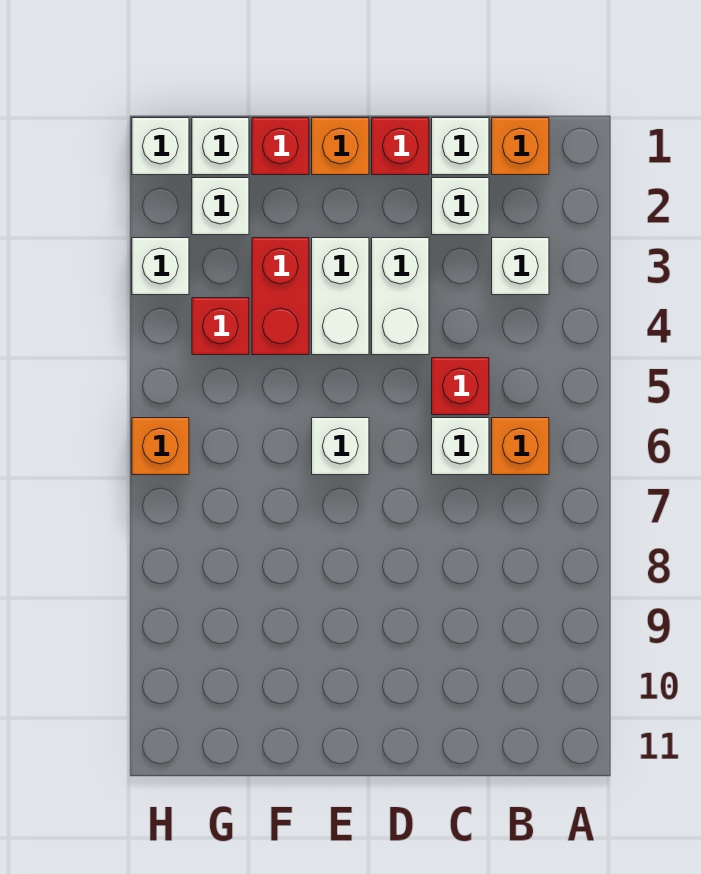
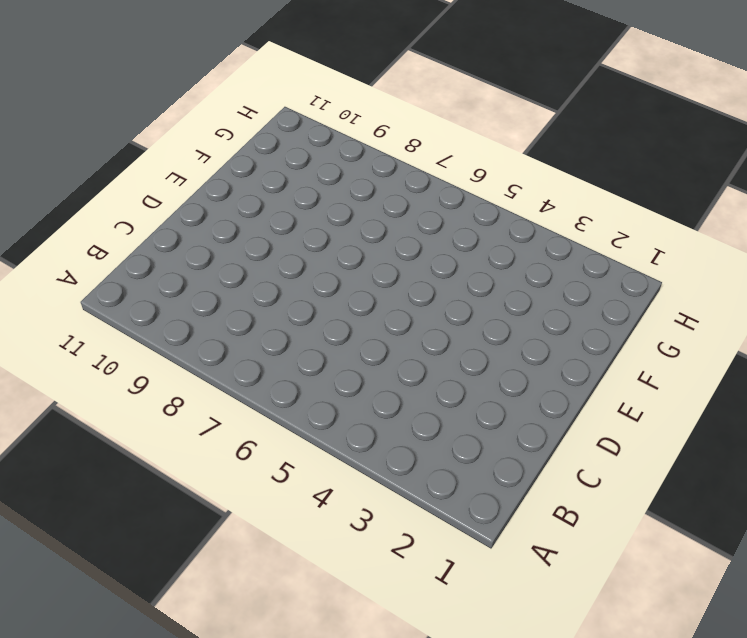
none -> orange 1x1 brick [492,118,549,175]
none -> white 1x1 brick [492,238,549,295]
none -> orange 1x1 brick [492,418,549,475]

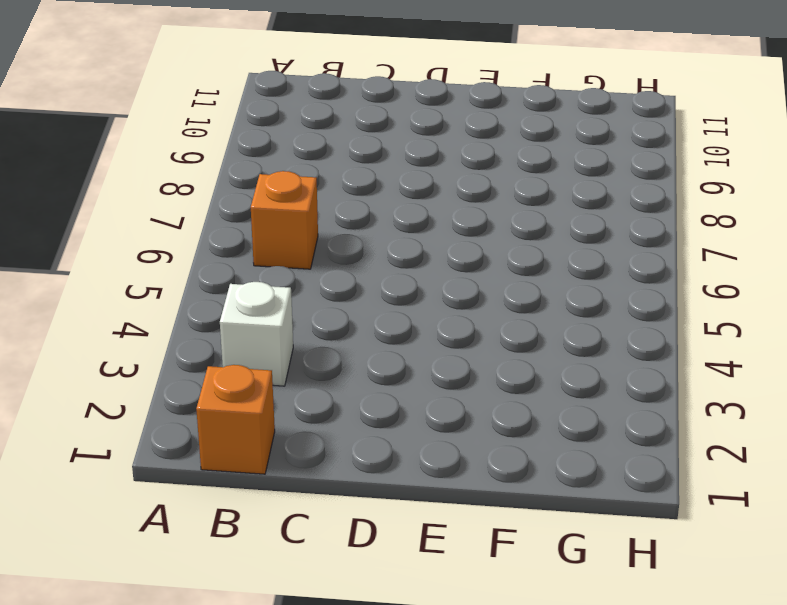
none -> white 1x1 brick [432,118,489,175]
none -> white 1x1 brick [432,178,489,235]
none -> red 1x1 brick [432,358,489,415]

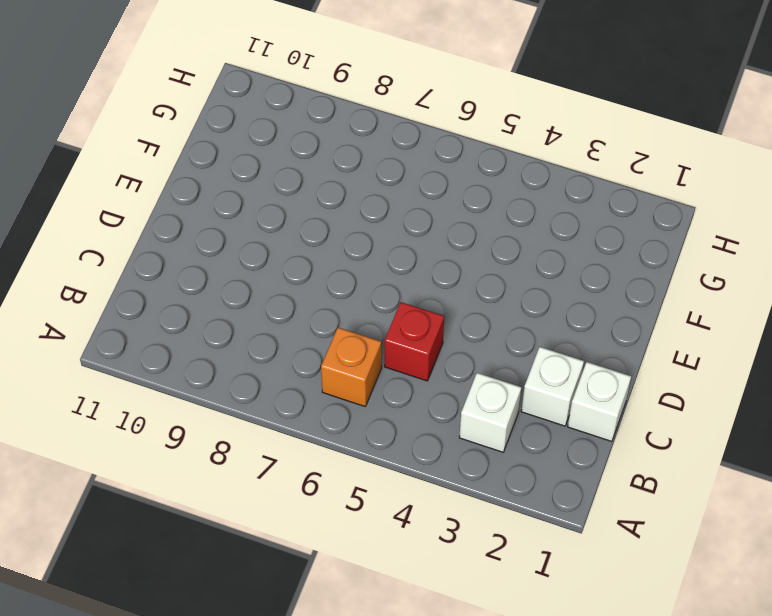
none -> orange 1x1 brick [492,118,549,175]
none -> white 1x1 brick [432,418,489,475]
none -> red 1x1 brick [372,118,429,175]

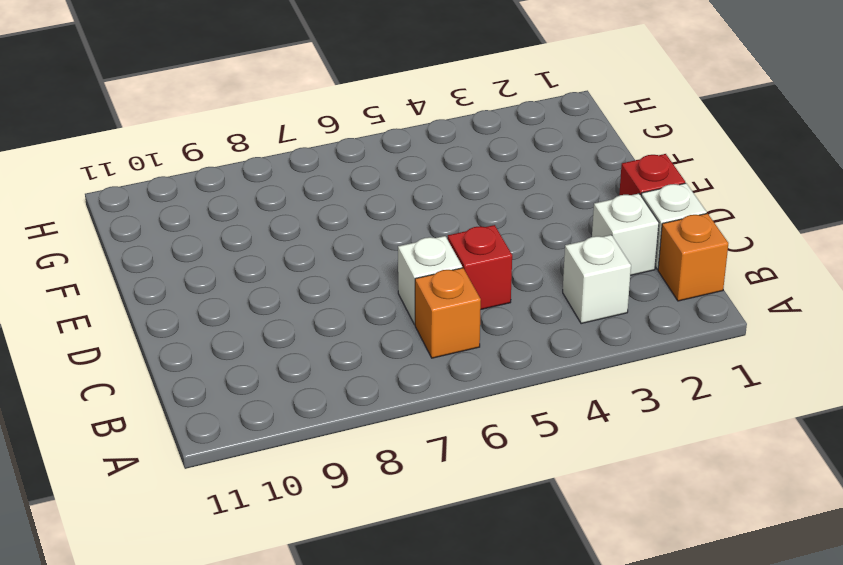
none -> white 1x2 brick [372,238,429,355]
none -> orange 1x1 brick [312,118,369,175]
none -> white 1x2 brick [312,238,369,355]

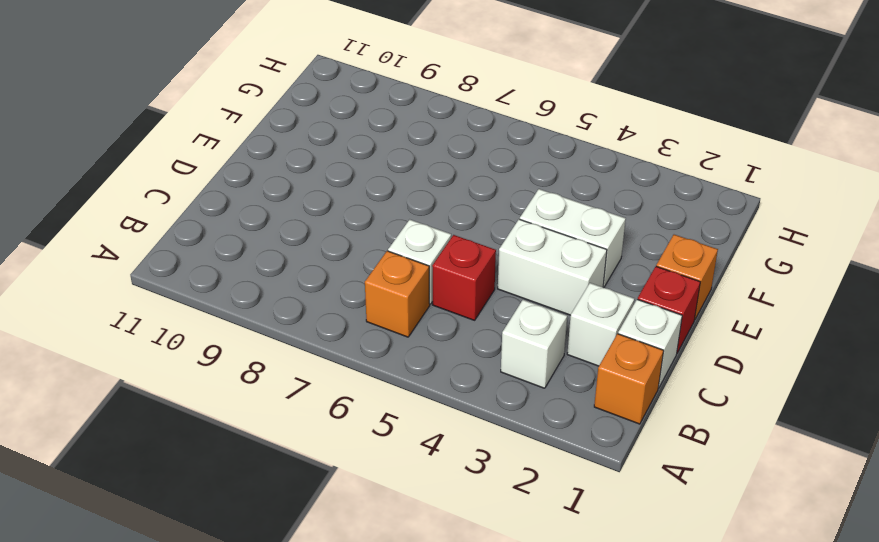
none -> white 1x1 brick [312,418,369,475]
none -> red 1x1 brick [252,118,309,175]
none -> red 1x2 brick [252,238,309,355]

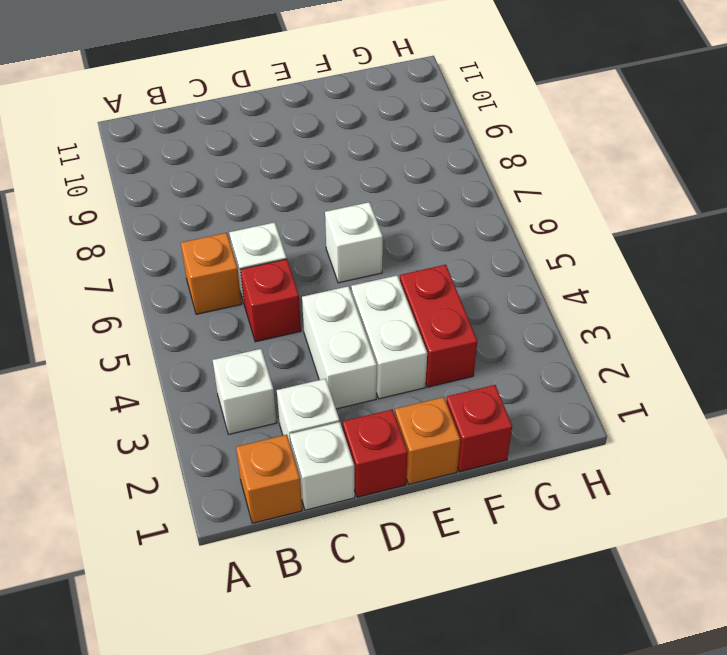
none -> white 1x1 brick [192,118,249,175]
none -> white 1x1 brick [192,178,249,235]
none -> red 1x1 brick [192,298,249,355]

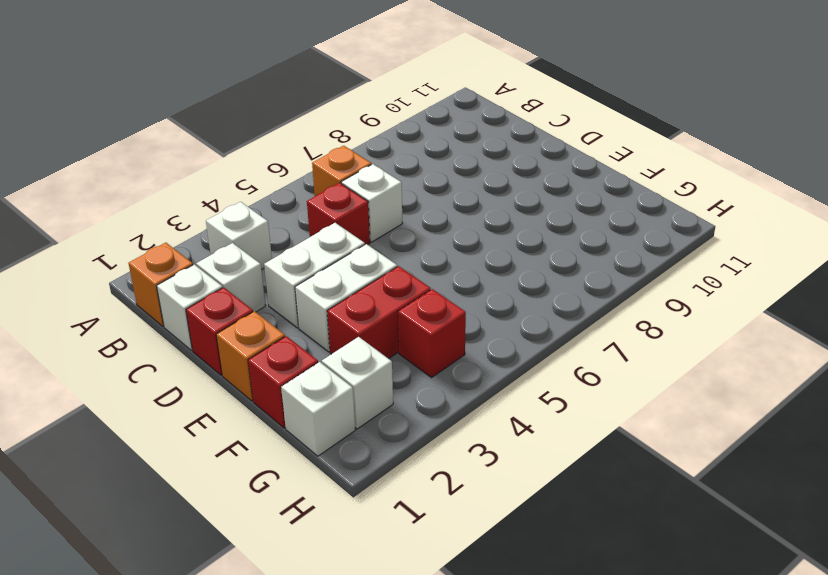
none -> white 1x1 brick [312,418,369,475]
none -> white 1x1 brick [132,118,189,175]
none -> white 1x1 brick [132,238,189,295]

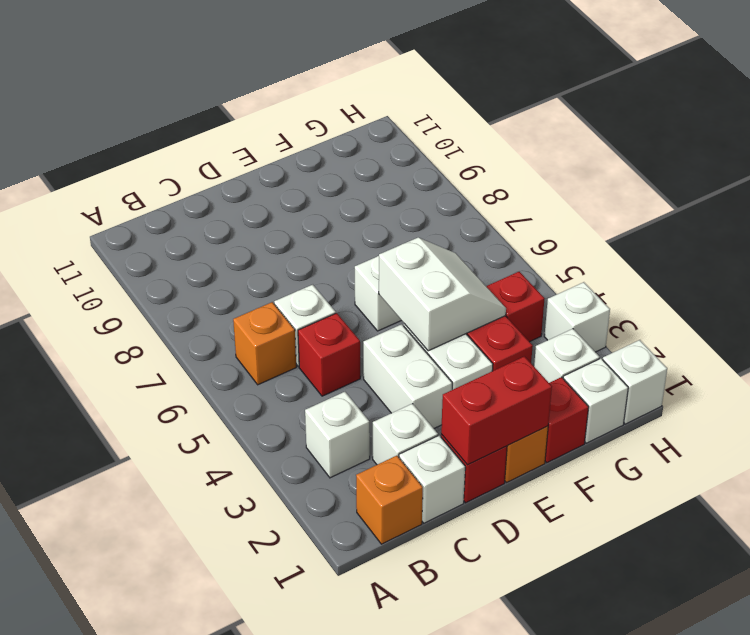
red 1x2 brick [441,356,552,465] -> none
white 2x2 slope [379,238,506,351] -> none
none -> orange 1x1 brick [132,418,189,475]

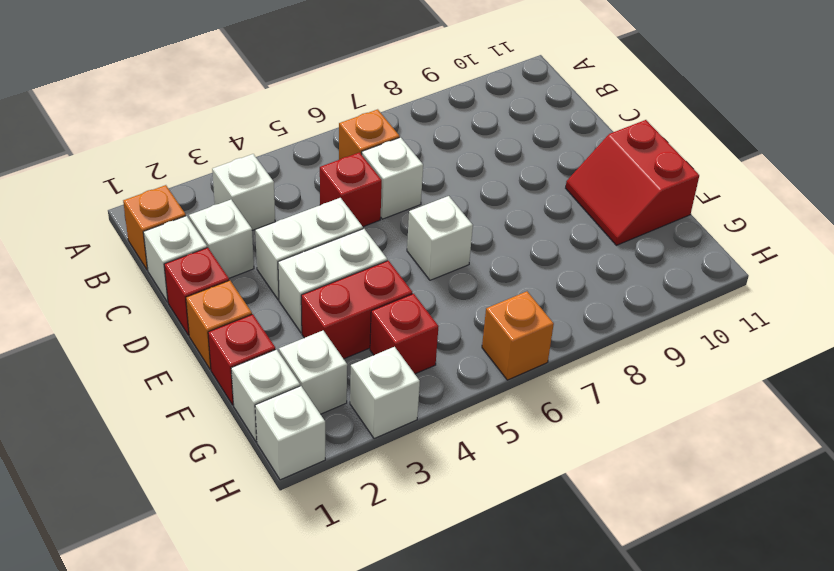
red 2x2 slope [566,120,699,245] -> none

